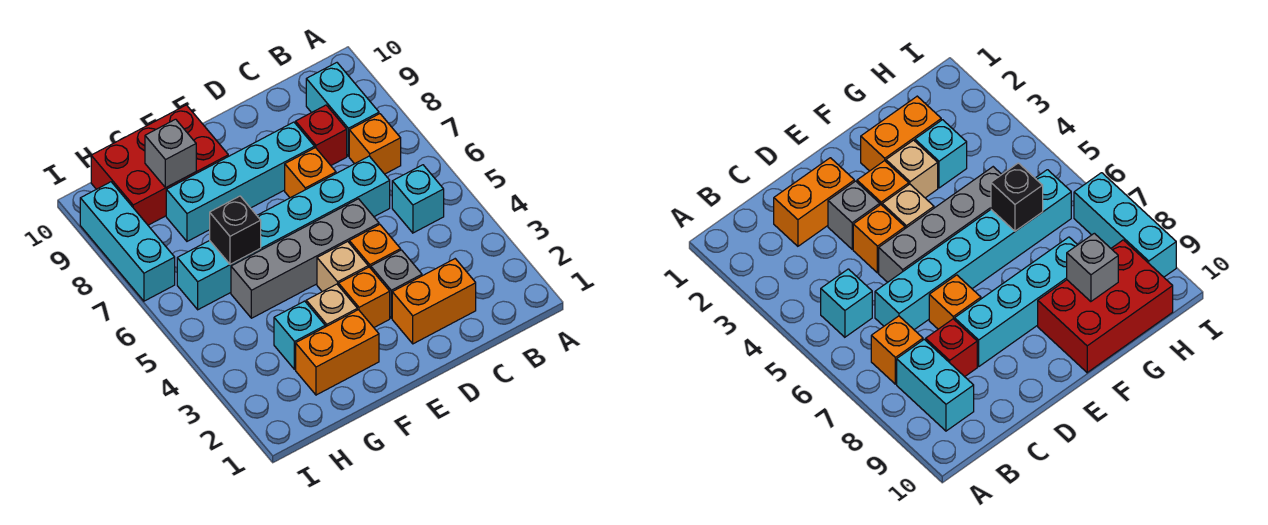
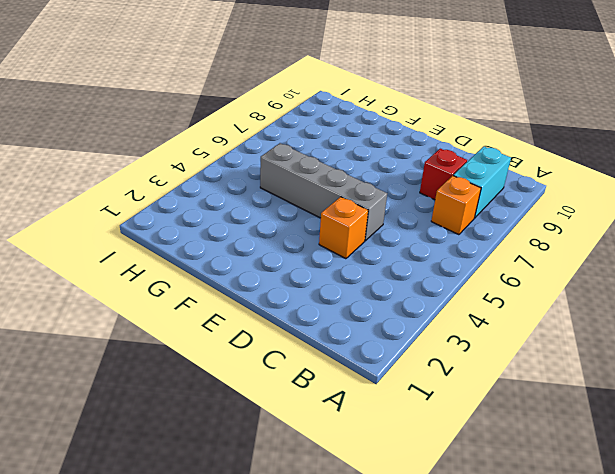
none -> cyan 1x1 brick [392,165,444,233]
none -> orange 1x2 brick [392,259,476,344]
none -> cyan 1x6 brick [177,156,390,310]

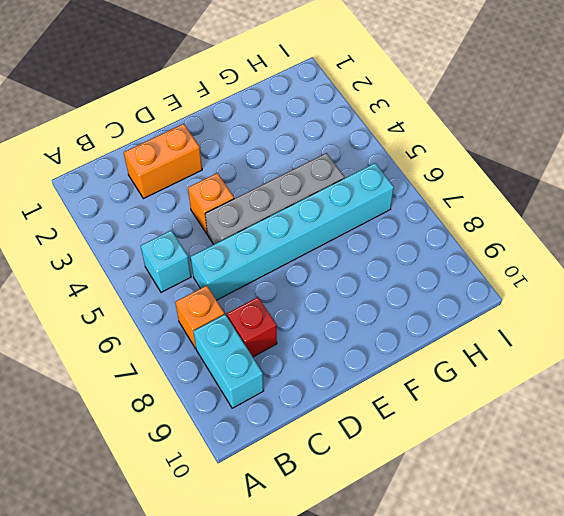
none -> grey 1x1 brick [371,250,422,318]
none -> orange 1x1 brick [285,148,336,198]
none -> cyan 1x4 brick [166,122,315,241]

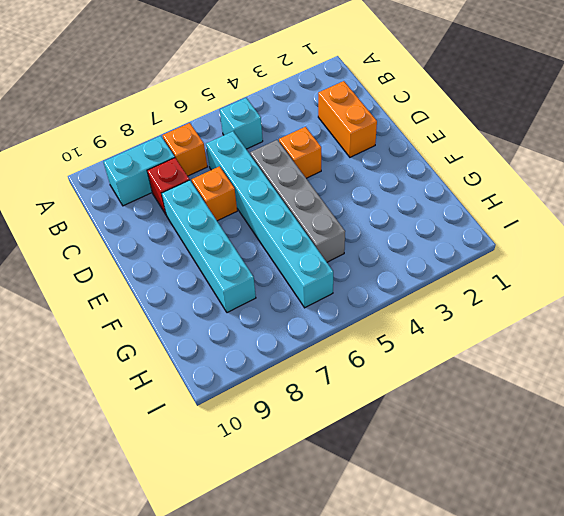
none -> grey 1x1 brick [371,250,422,318]
none -> orange 1x1 brick [339,267,390,327]
none -> tan 1x1 brick [317,241,368,292]

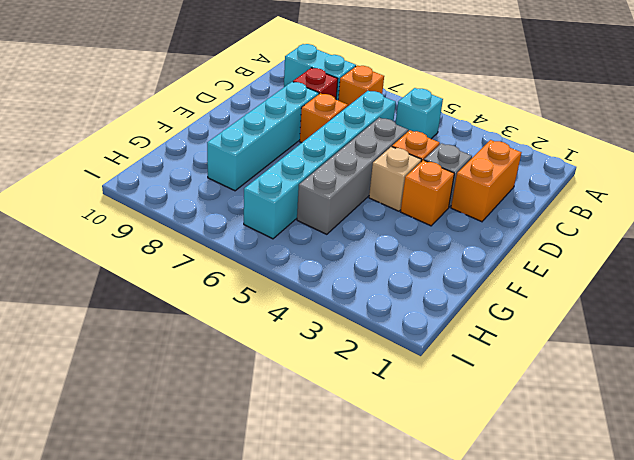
none -> orange 1x2 brick [296,310,379,395]
none -> tan 1x1 brick [306,284,357,327]
none -> red 2x3 brick [91,105,228,225]

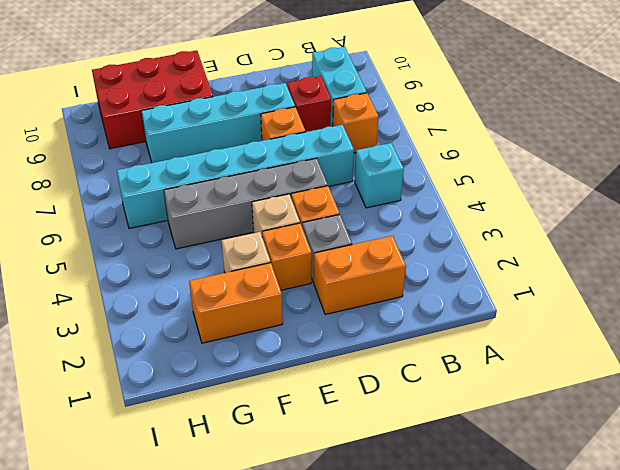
none -> cyan 1x1 brick [274,301,325,369]
none -> cyan 1x3 brick [80,182,175,301]
none -> black 1x1 brick [210,196,261,264]

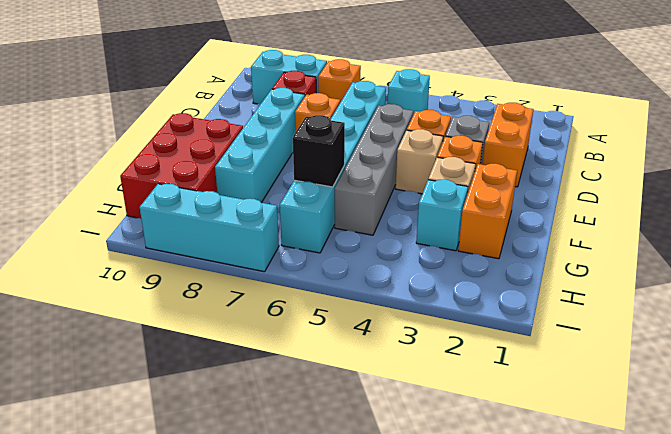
none -> grey 1x1 brick [145,119,196,188]

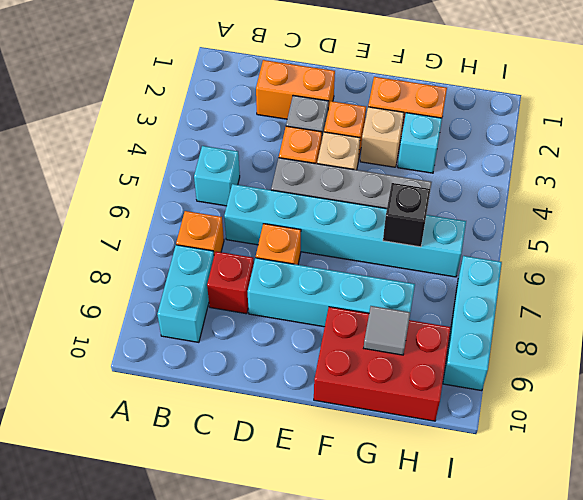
grey 1x1 tile [364,306,410,355] -> grey 1x1 brick [145,119,196,188]

